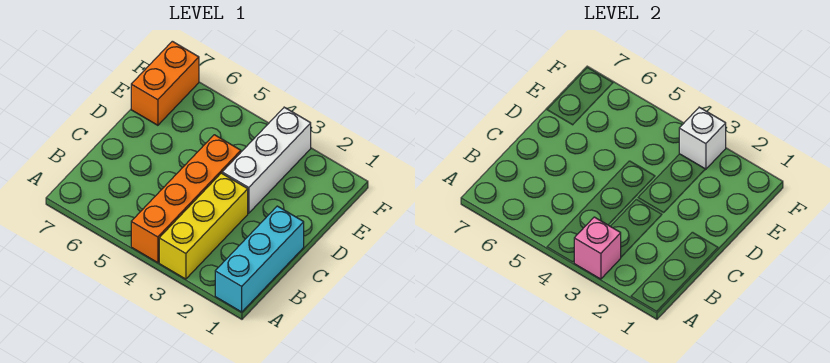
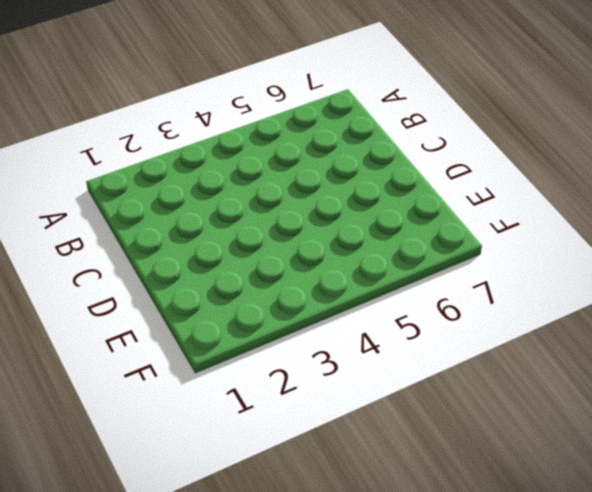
none -> cyan 1x3 brick [215,206,304,312]
none -> yellow 1x3 brick [159,173,248,279]

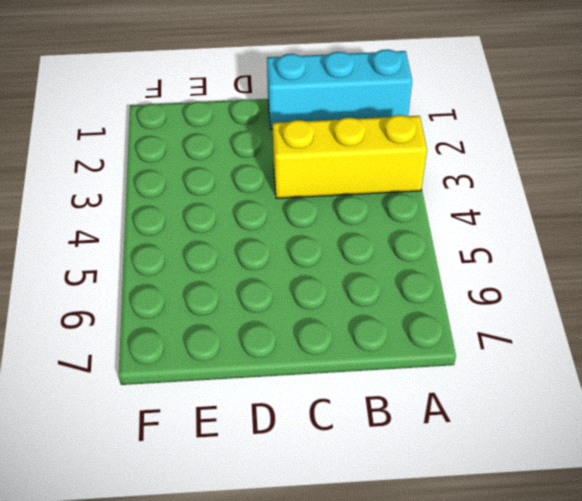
none -> orange 1x4 brick [131,135,241,263]
none -> white 1x3 brick [222,107,311,213]

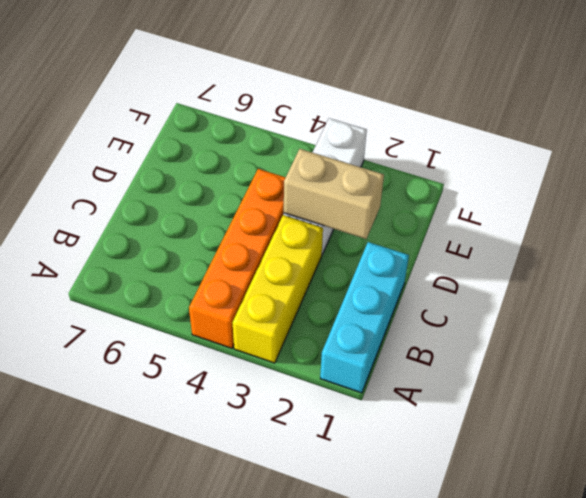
tan 1x2 brick [284,149,384,239] -> none
none -> orange 1x2 brick [131,41,199,125]
none -> pink 1x1 brick [574,217,621,279]

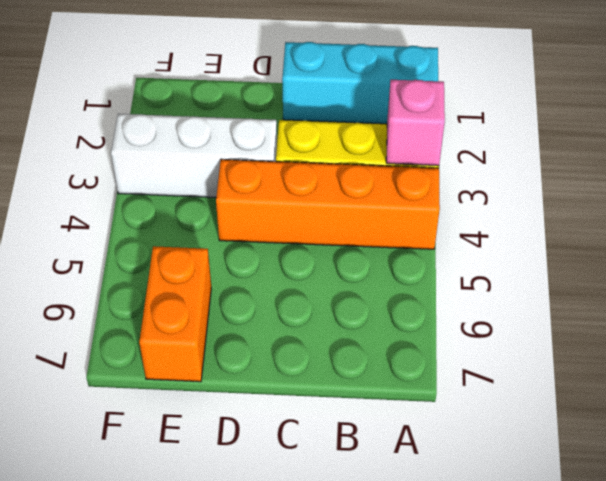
orange 1x2 brick [139,246,211,382] -> orange 1x2 brick turned to [131,41,199,125]
none -> white 1x1 brick [679,107,726,169]

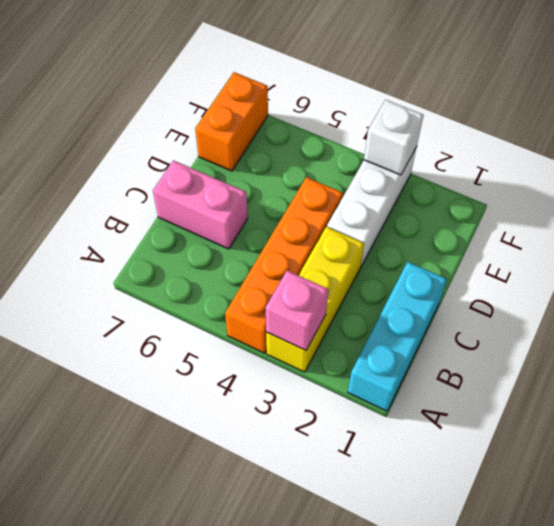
pink 1x2 brick [153,160,248,249] -> none

